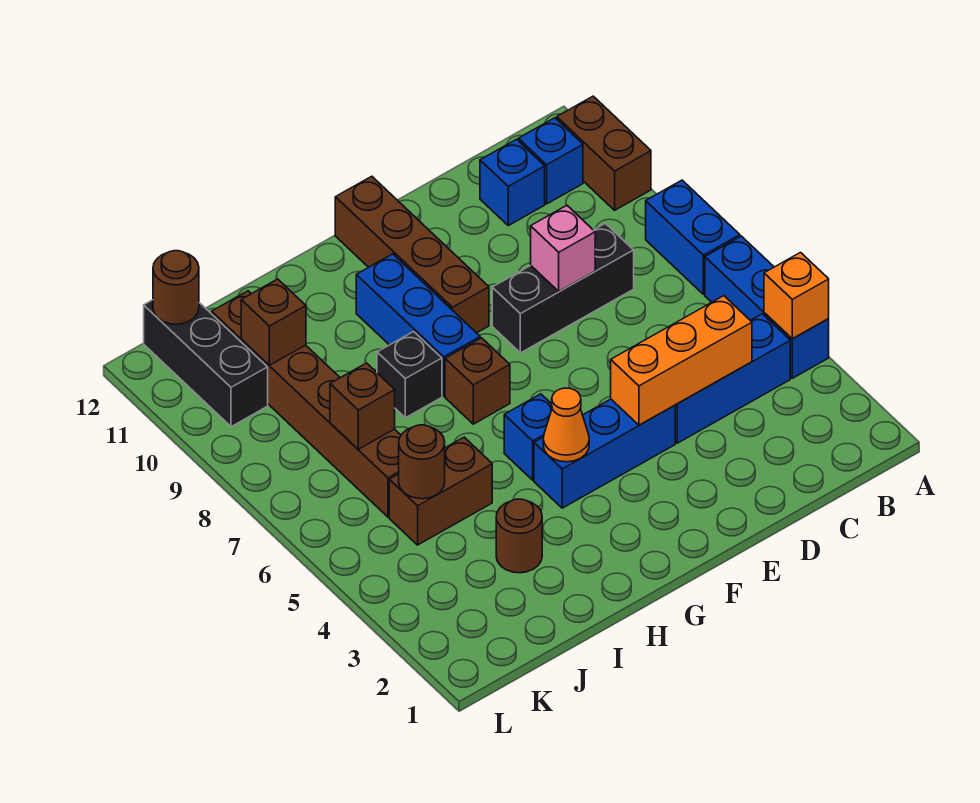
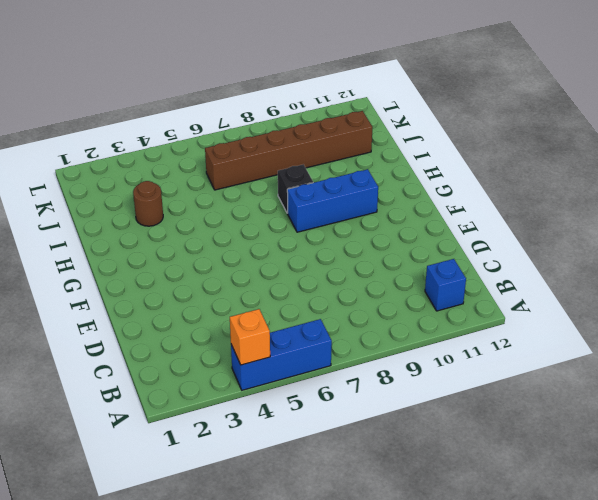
none -> blue 1x2 brick [646,180,740,294]
none -> brown 1x2 brick [557,96,651,210]
none -> blue 1x3 brick [675,314,790,443]

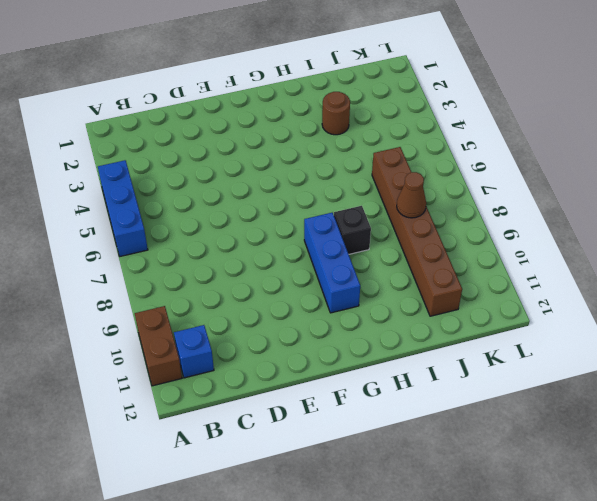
brown 1x1 cone [397,172,426,218] -> none
none -> blue 1x2 brick [646,180,740,294]
none -> blue 1x3 brick [675,314,790,443]
none -> black 1x3 brick [492,223,634,353]

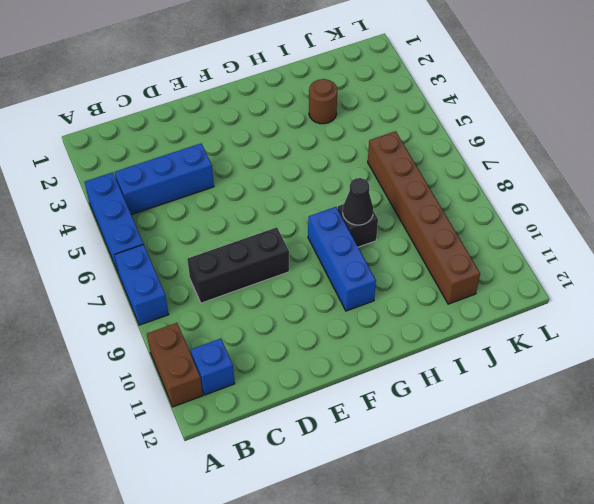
black 1x1 cone [343,178,373,225] -> none
none -> blue 1x1 brick [480,139,545,226]
none -> blue 1x3 brick [534,399,675,508]
none -> brown 1x4 brick [335,176,489,333]

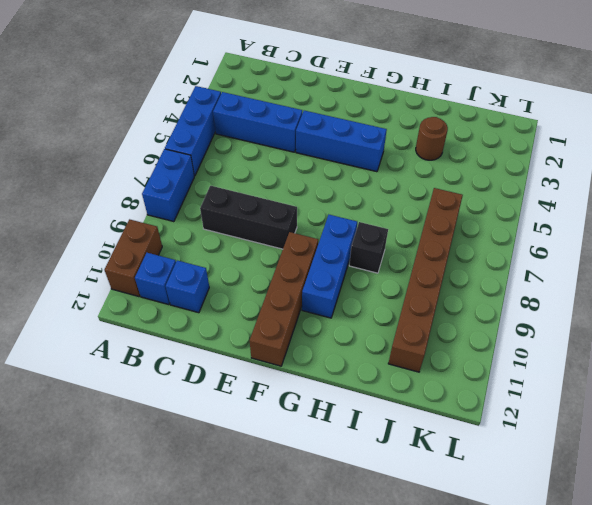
none -> blue 1x1 brick [504,394,552,480]
none -> brown 1x1 brick [445,338,510,424]
none -> brown 1x2 brick [389,437,492,545]

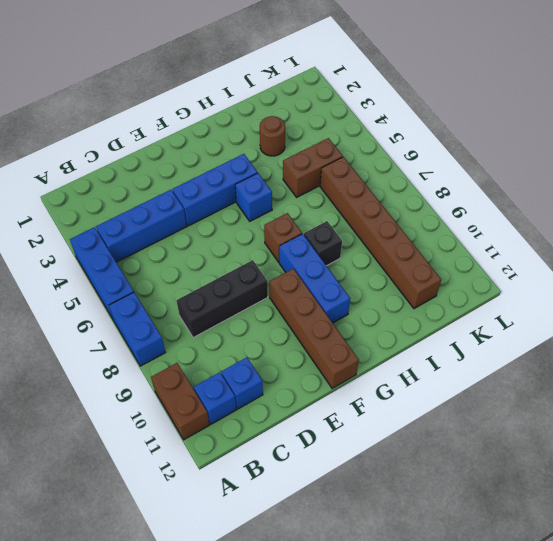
none -> black 1x3 brick [144,300,268,427]
none -> orange 1x1 brick [764,253,829,339]
none -> orange 1x3 brick [611,296,752,425]

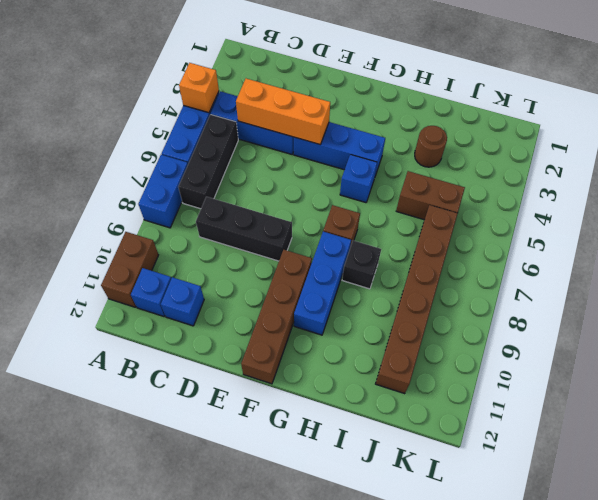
black 1x3 brick [178,115,238,209] -> black 1x3 brick moved to [144,300,268,427]
none -> pink 1x1 brick [531,205,595,291]
none -> orange 1x1 cone [543,388,589,462]
none -> brown 1x1 round brick [399,425,445,499]

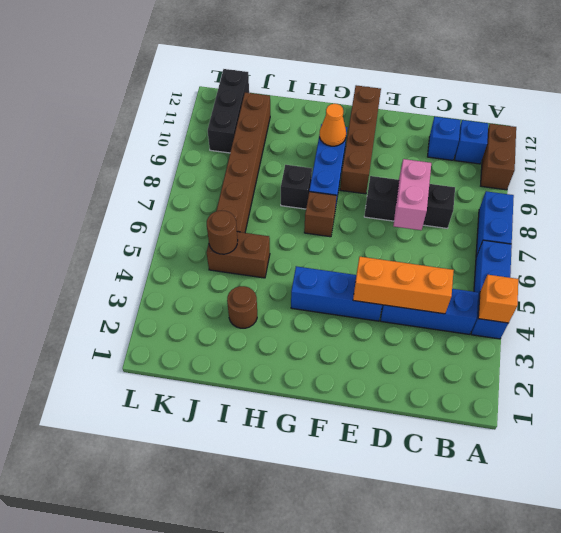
pink 1x2 brick [393,159,431,230] -> pink 1x1 brick [531,205,595,291]
orange 1x1 cone [320,104,346,146] -> orange 1x1 cone moved to [543,388,589,462]
none -> blue 1x1 brick [504,394,552,480]
none -> brown 1x1 brick [330,363,395,449]
none -> brown 1x1 brick [241,279,306,365]

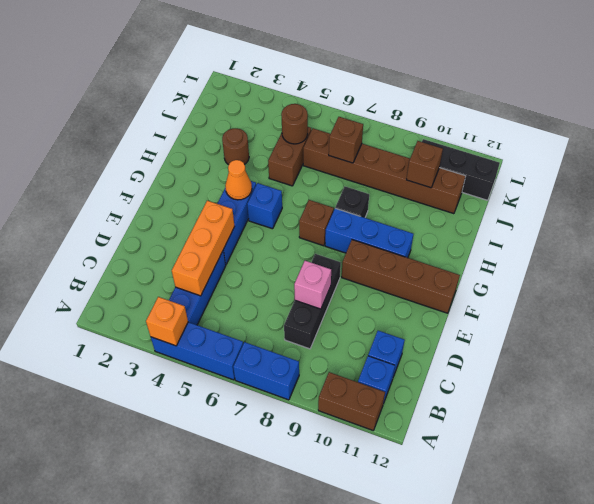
none -> brown 1x1 round brick [153,251,199,324]

